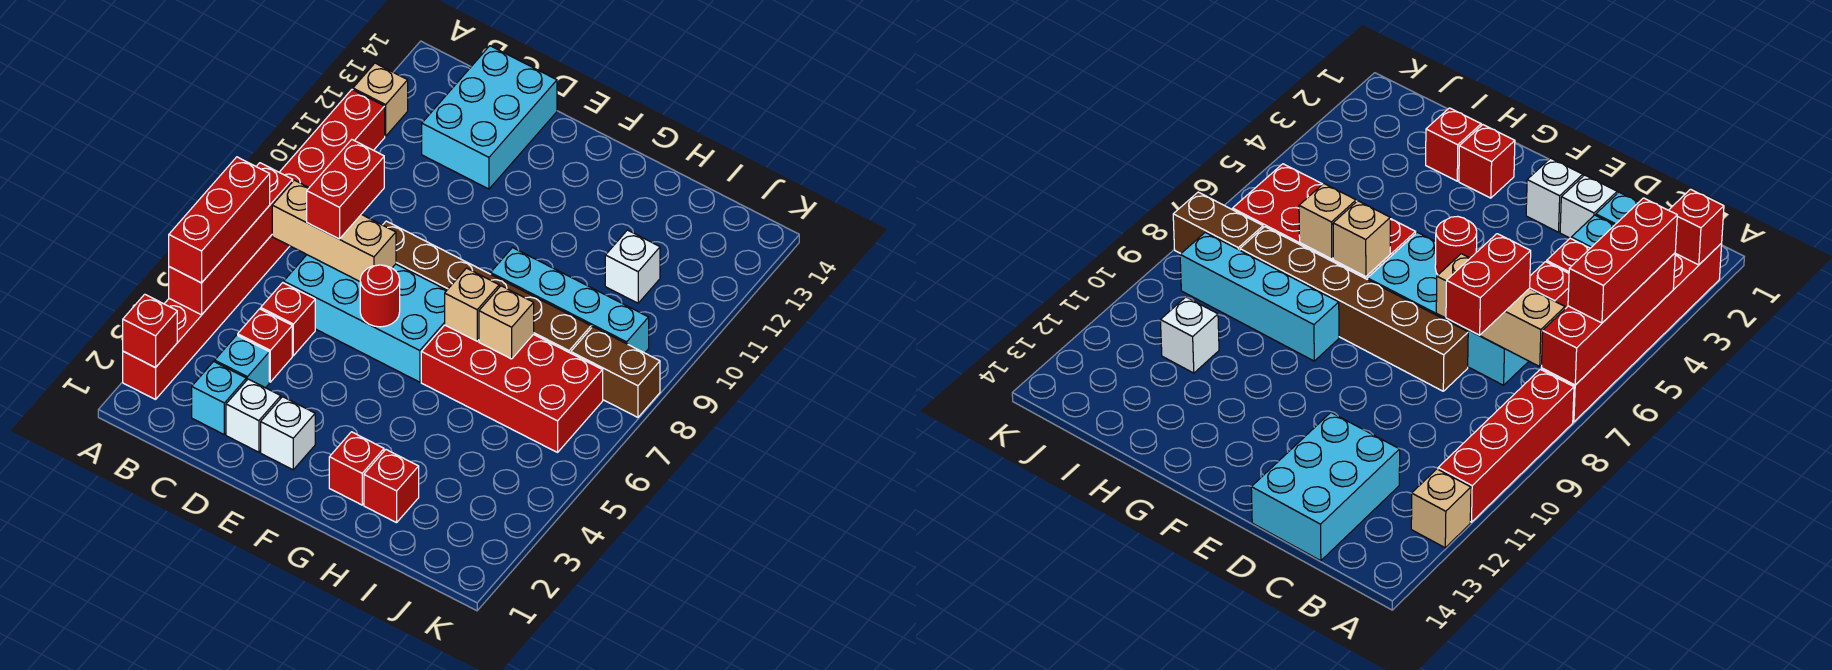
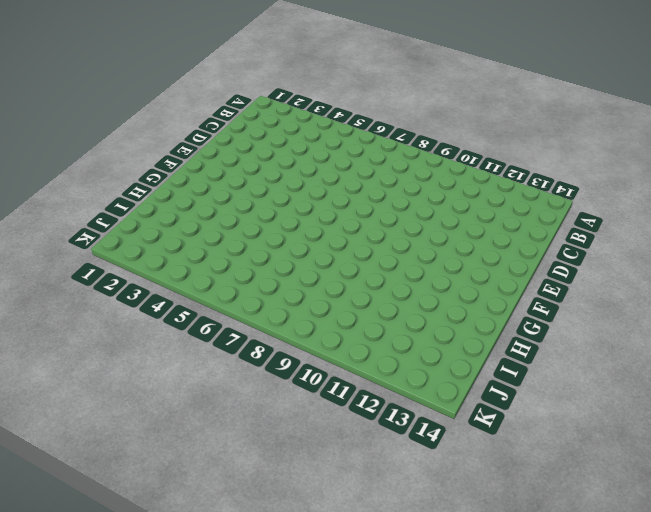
none -> red 1x6 brick [123,235,290,400]
none -> red 1x4 brick [279,90,385,188]
none -> tan 1x1 brick [353,63,408,136]

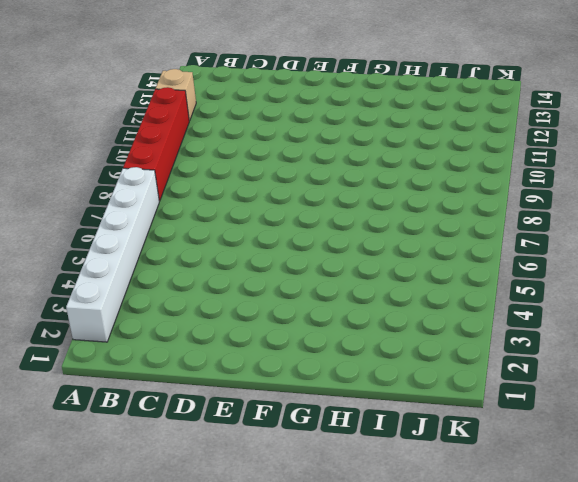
white 1x6 brick [66,167,159,342] -> red 1x6 brick [123,235,290,400]
none -> cyan 1x1 brick [192,361,246,434]
none -> cyan 1x1 brick [215,335,269,388]
none -> red 1x1 brick [238,309,292,382]

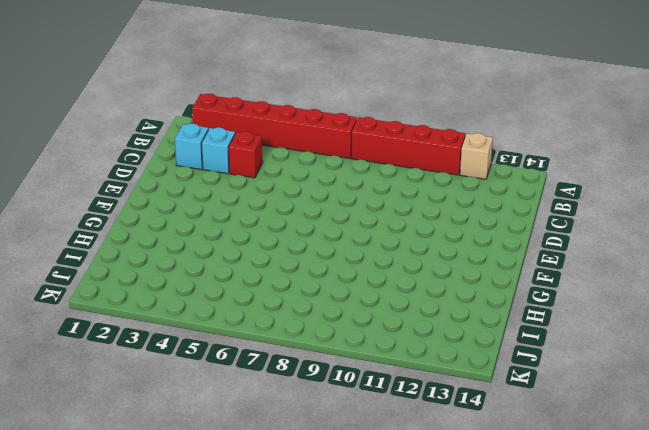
none -> red 1x1 brick [261,283,315,356]
none -> cyan 2x4 brick [284,255,447,382]
none -> cyan 2x3 brick [422,46,557,189]

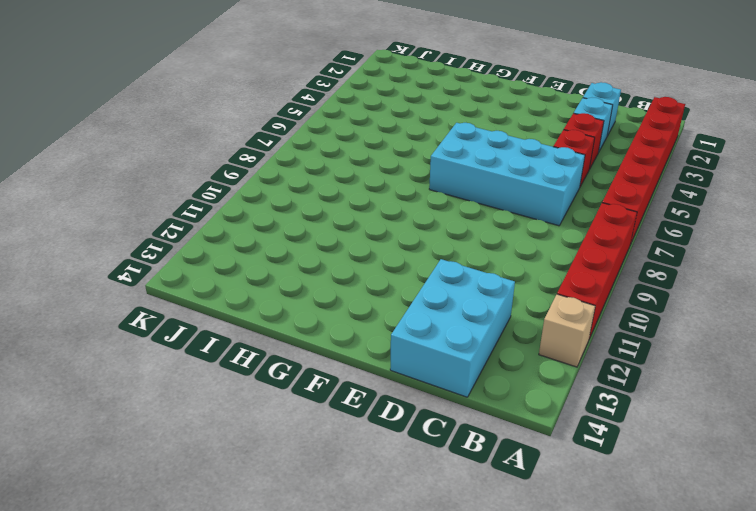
none -> white 1x1 brick [226,379,281,452]
none -> brown 1x6 brick [383,221,591,353]
none -> white 1x1 brick [261,397,315,470]

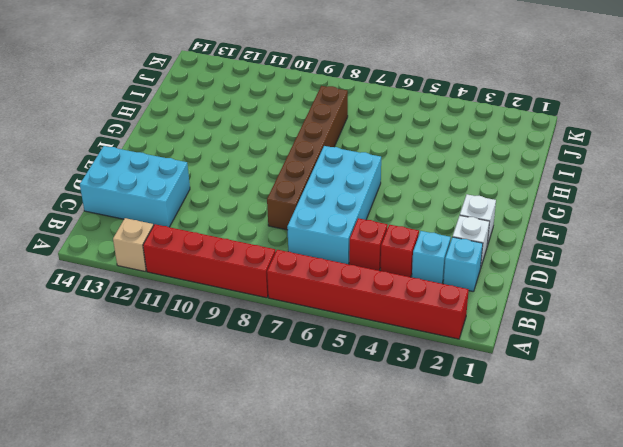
none -> red 1x1 brick [329,432,384,505]
none -> red 2x4 brick [421,325,603,452]
none -> cyan 1x4 brick [491,248,649,353]

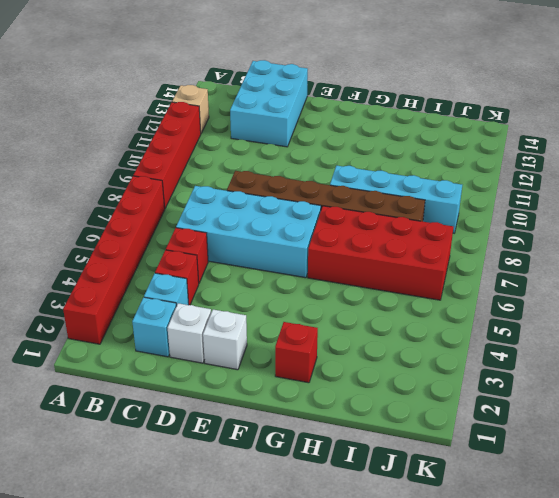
none -> red 1x1 brick [364,450,419,523]
none -> white 1x1 brick [605,230,660,303]
none -> brown 1x2 brick [571,327,660,417]

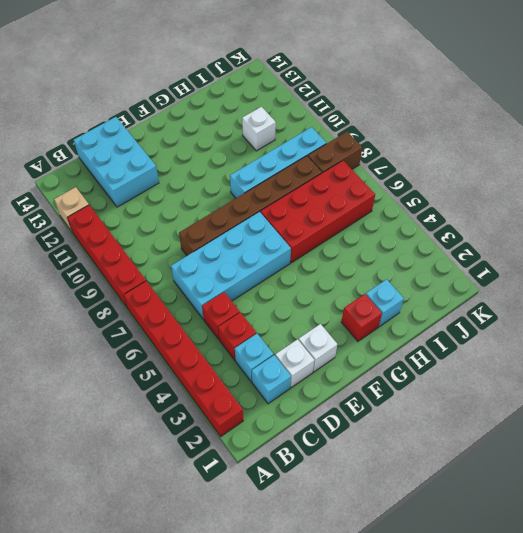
cyan 1x1 brick [366,279,404,327] -> red 1x1 brick [364,450,419,523]
none -> red 1x1 brick [123,294,177,368]
none -> red 1x4 brick [169,163,293,315]
none -> tan 1x3 brick [272,180,396,281]

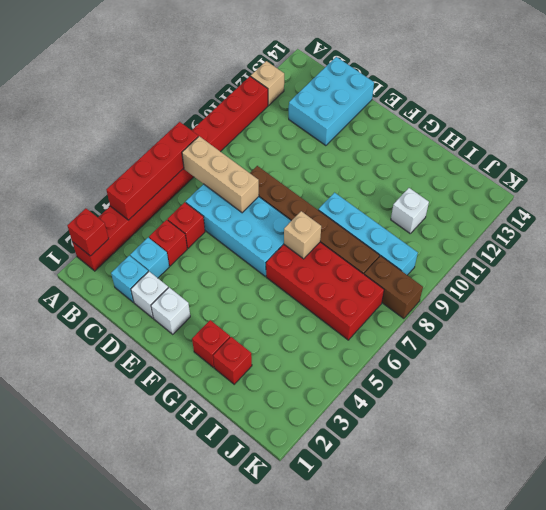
none -> red 1x1 round brick [360,265,400,327]
none -> tan 1x1 brick [479,286,534,359]
none -> red 1x3 brick [169,157,270,283]

